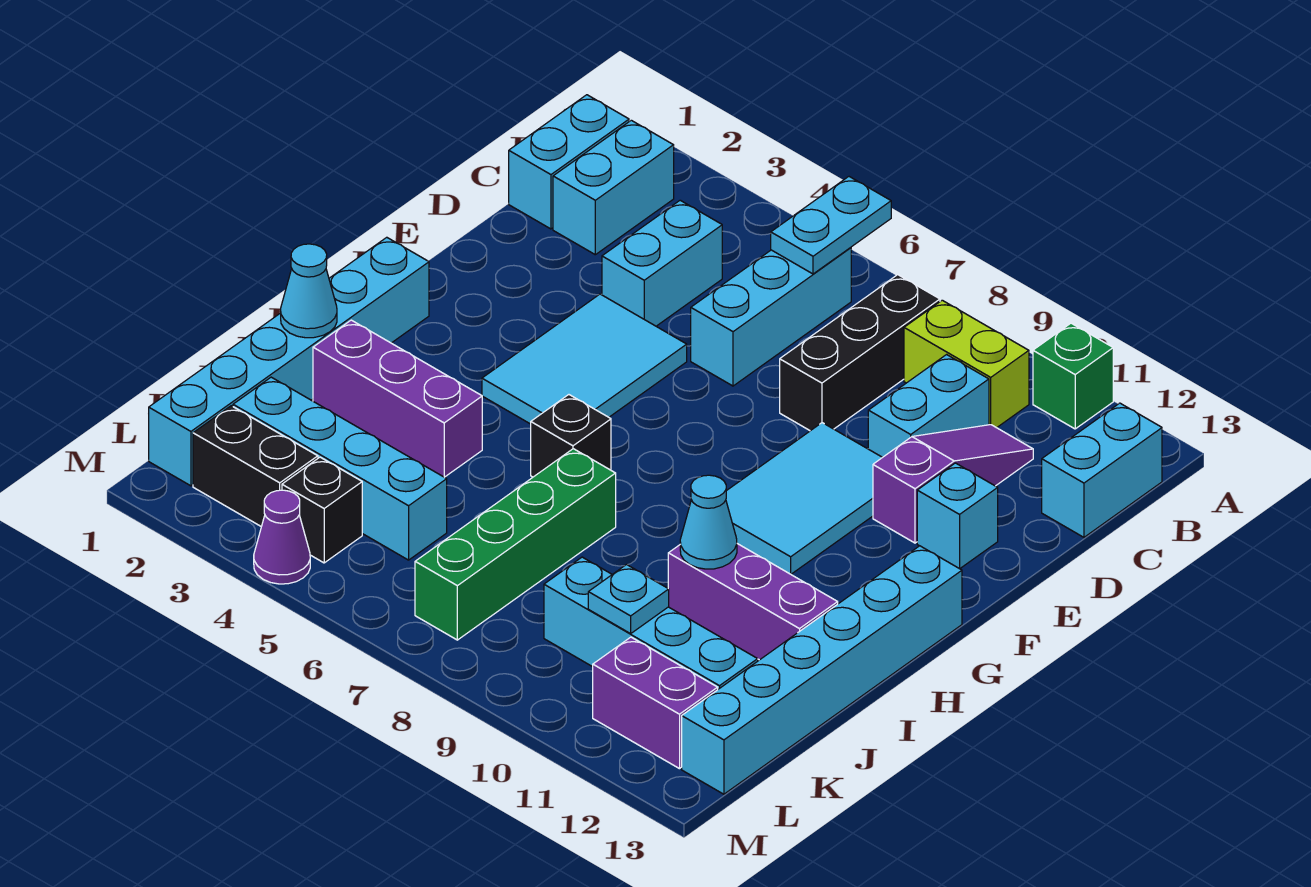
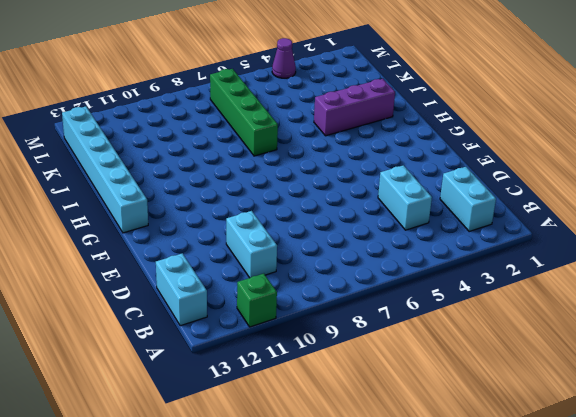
none -> cyan 1x2 brick [509,95,629,229]
none -> cyan 1x3 brick [691,248,851,386]
none -> black 1x3 brick [780,275,940,431]

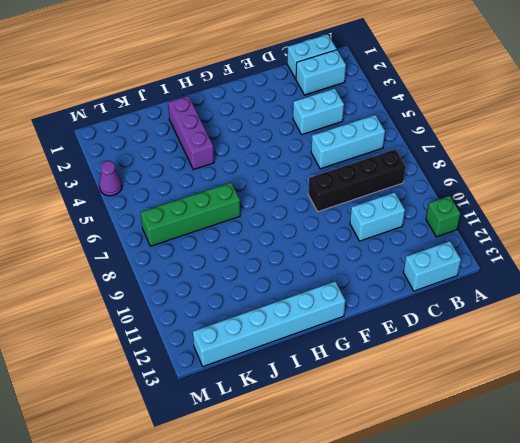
black 1x4 brick [308,149,406,212] -> black 1x3 brick [780,275,940,431]
none -> lime 1x2 brick [904,300,1029,428]
none -> purple 1x3 slope [873,425,1033,543]
none -> cyan 2x3 tile [482,294,687,424]

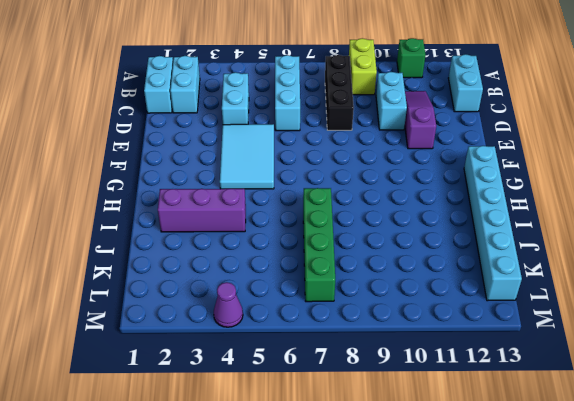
lime 1x2 brick [349,38,377,95] -> lime 1x2 brick turned to [904,300,1029,428]
none -> cyan 2x3 tile [726,423,882,574]
none -> cyan 1x1 brick [917,463,998,569]
none -> cyan 1x6 brick [149,237,429,486]

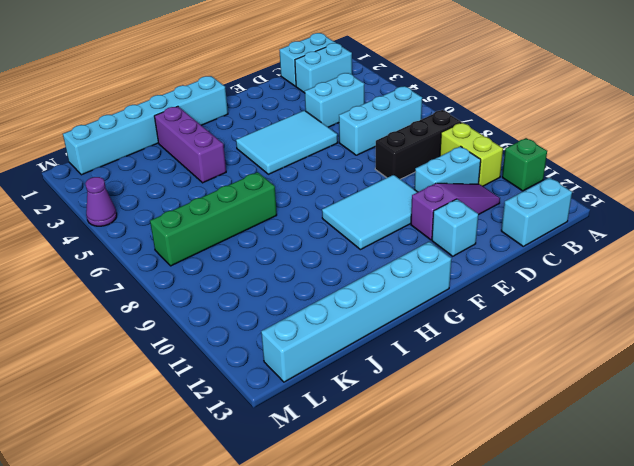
none -> black 1x1 brick [531,395,611,477]
none -> purple 1x3 brick [668,544,838,660]
none -> cyan 1x4 brick [233,377,447,560]

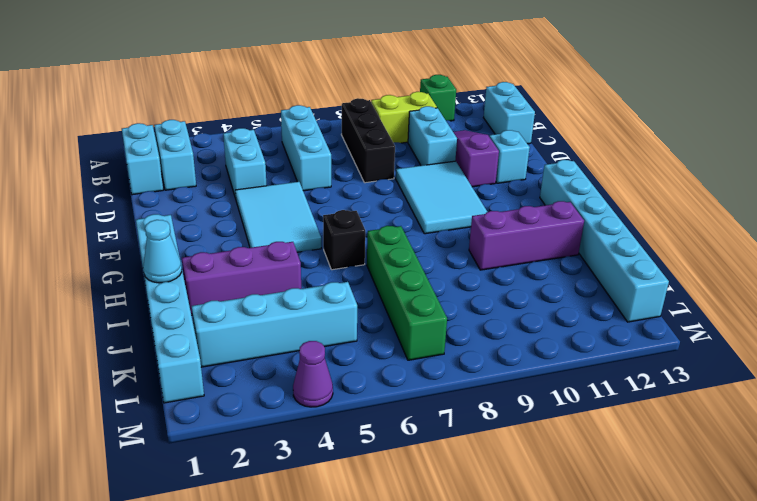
none -> cyan 1x4 brick [544,557,758,689]
none -> black 1x2 brick [193,406,318,527]
none -> black 1x1 brick [282,457,362,563]

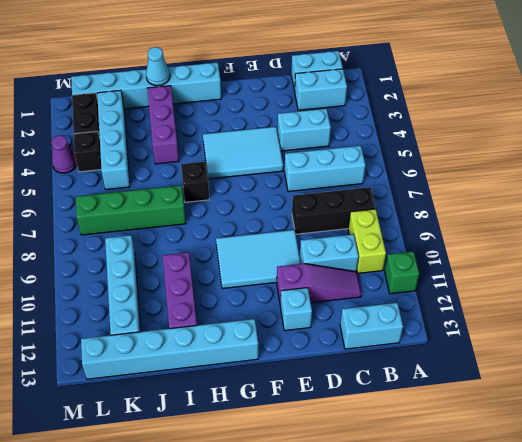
none -> purple 1x2 brick [593,637,718,769]
none -> cyan 1x2 plate [771,177,891,274]
none -> cyan 1x1 cone [680,475,737,569]

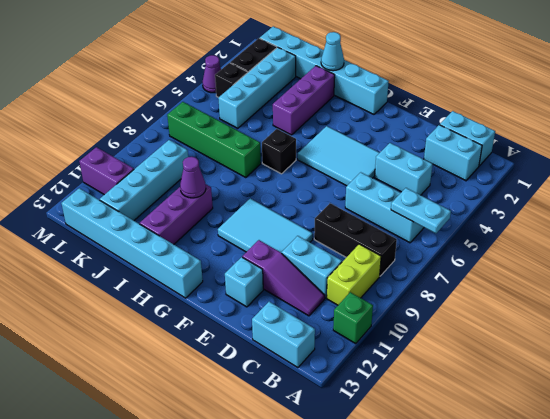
purple 1x1 cone [180,157,206,198] -> cyan 1x1 cone [680,475,737,569]
purple 1x2 brick [79,147,134,195] -> purple 1x2 brick turned to [593,637,718,769]
none -> cyan 1x1 plate [588,565,669,634]

